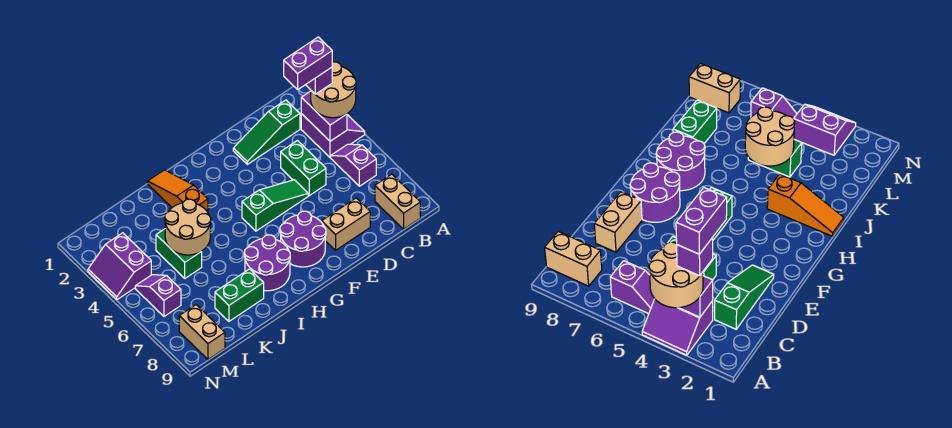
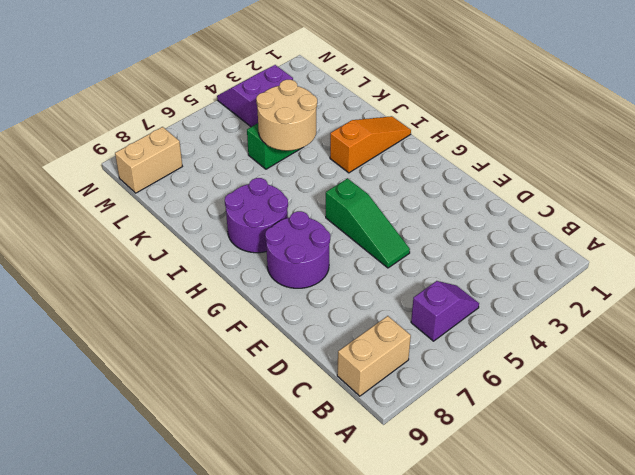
none -> purple 2x2 slope [301,114,365,158]
none -> green 1x3 slope [233,100,300,164]
none -> green 1x2 brick [281,141,326,195]

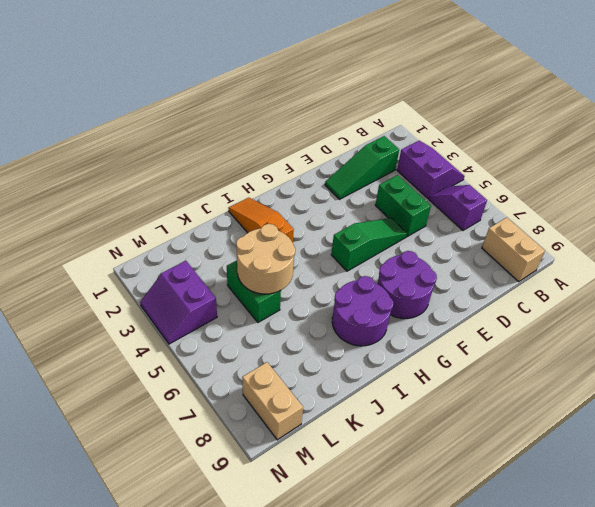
none -> tan 1x2 brick [322,198,370,250]
none -> green 1x2 brick [215,269,264,321]
none -> purple 1x2 slope [135,275,181,316]

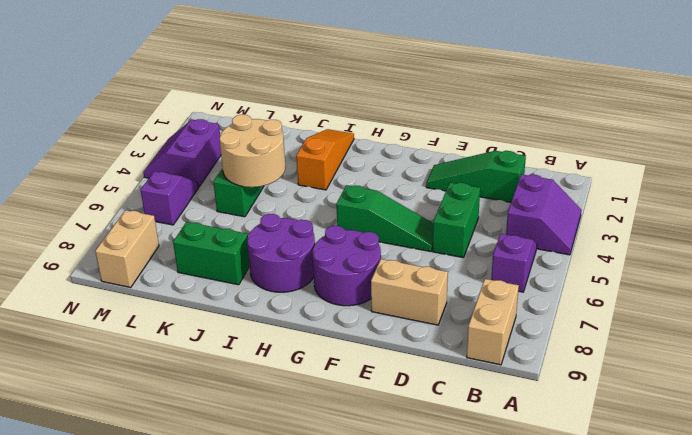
none -> purple 1x2 brick [301,91,347,141]
none -> tan 2x2 round brick [311,62,356,118]
none -> purple 1x1 brick [306,67,332,94]

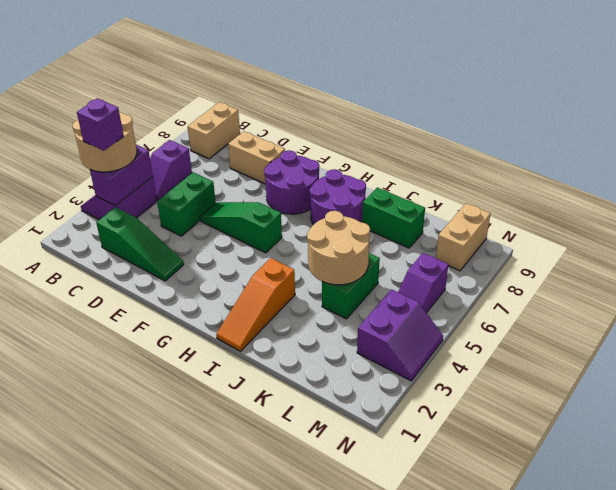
none -> purple 1x2 brick [284,37,332,89]

